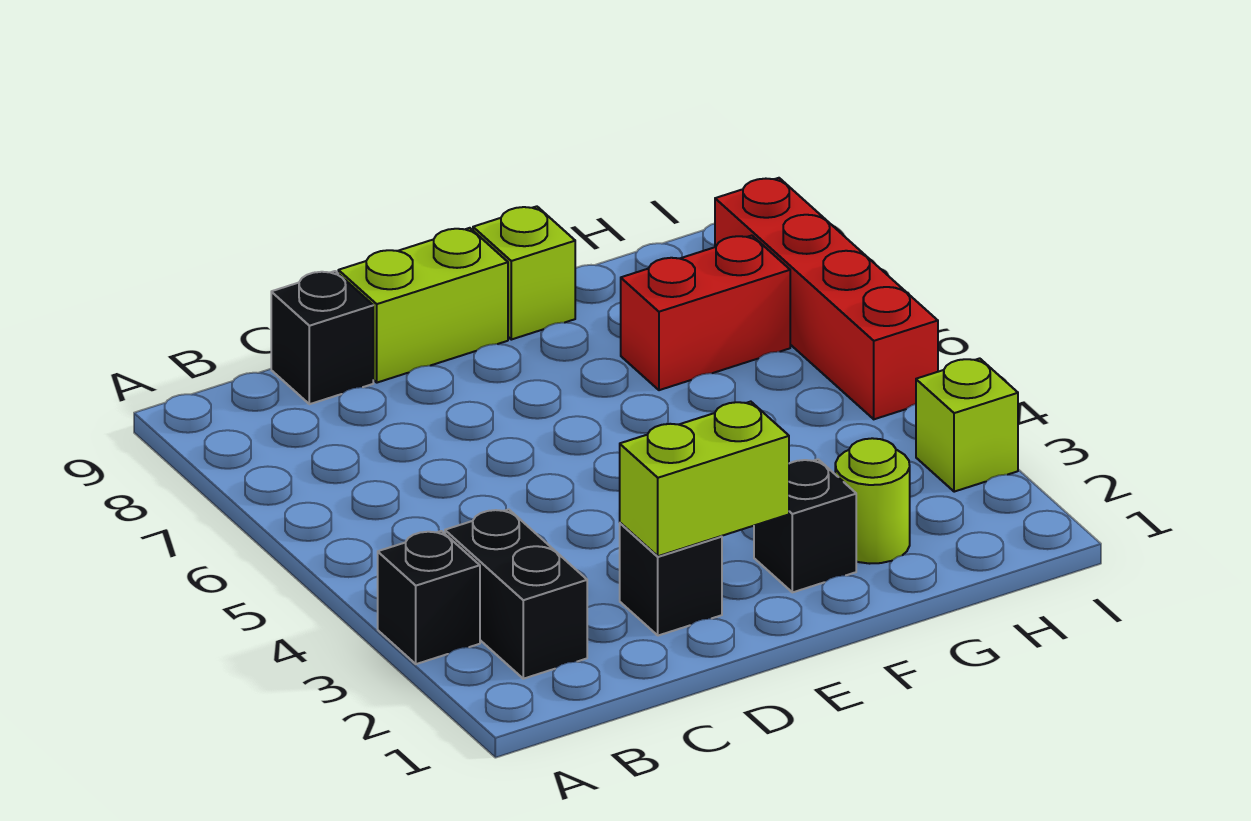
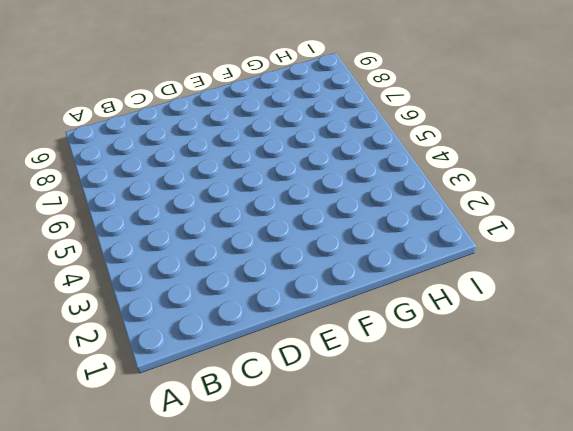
none -> black 1x1 brick [378,531,480,664]
none -> black 1x2 brick [445,509,587,679]
none -> black 1x1 brick [271,271,373,404]

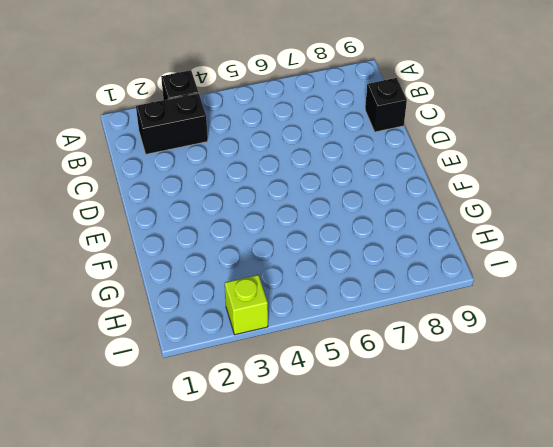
none -> black 1x1 brick [620,523,722,636]
none -> lime 1x2 brick [338,228,508,383]
none -> black 1x1 brick [754,459,856,592]

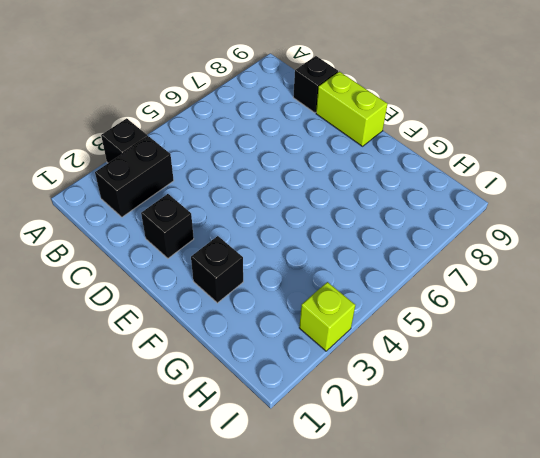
none -> lime 1x1 brick [473,206,575,340]
none -> lime 1x1 round brick [835,438,910,564]
none -> red 1x2 brick [621,236,790,390]

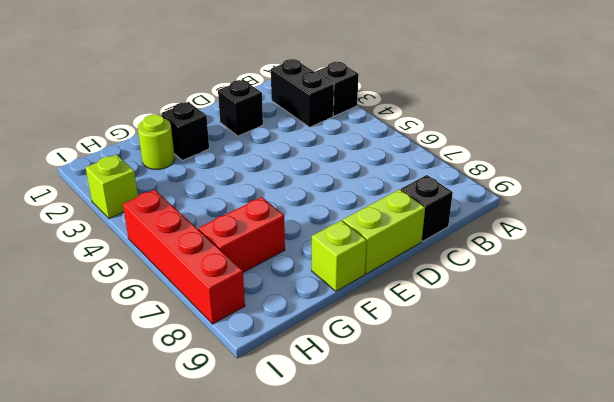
none -> lime 1x2 brick [620,402,789,556]

